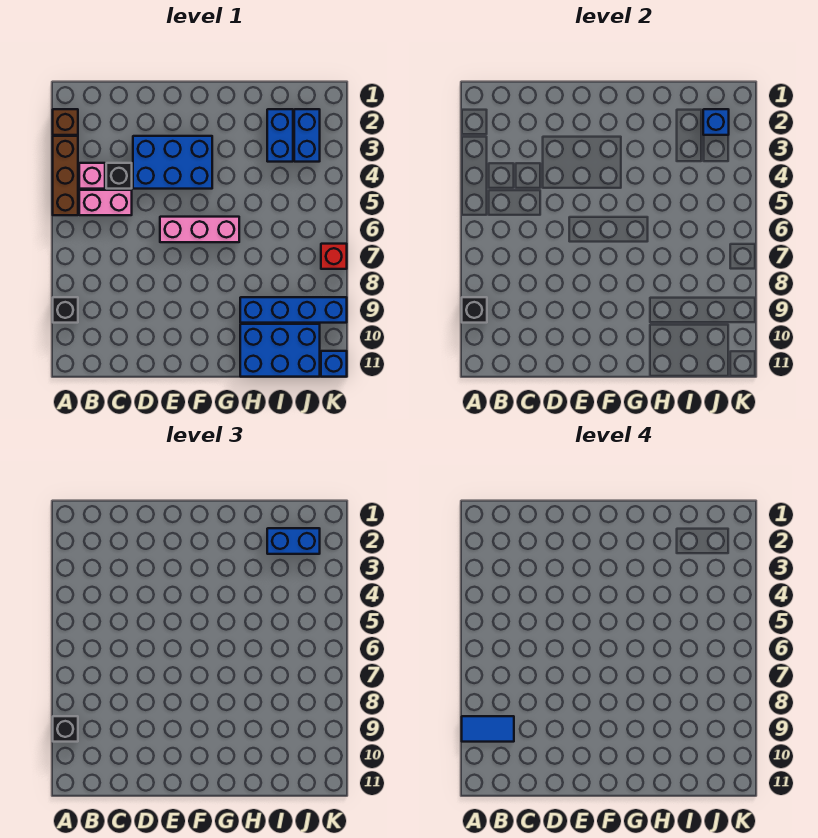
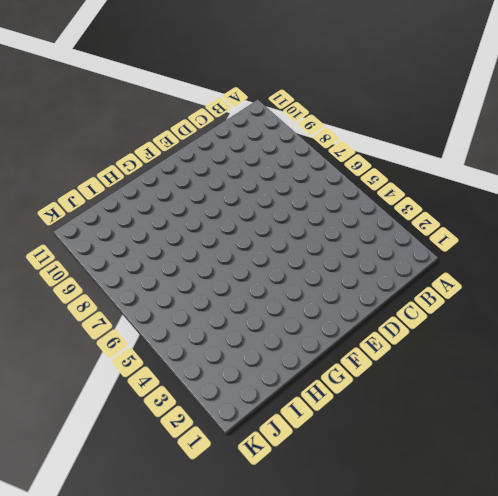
none -> brown 1x1 brick [53,109,78,135]
none -> brown 1x3 brick [53,136,78,215]
none -> black 1x1 brick [53,297,78,323]

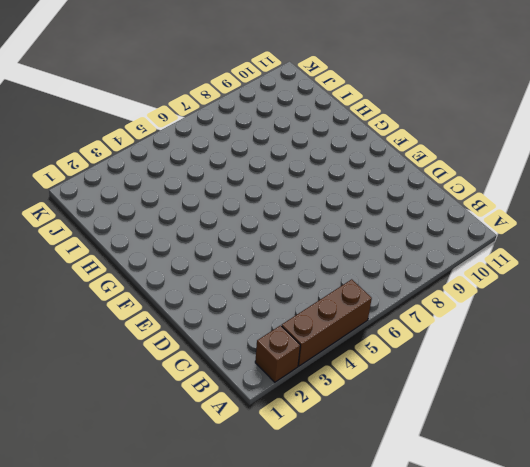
none -> black 1x1 brick [53,297,78,323]
none -> pink 1x1 brick [79,163,105,189]
none -> pink 1x2 brick [79,190,132,215]

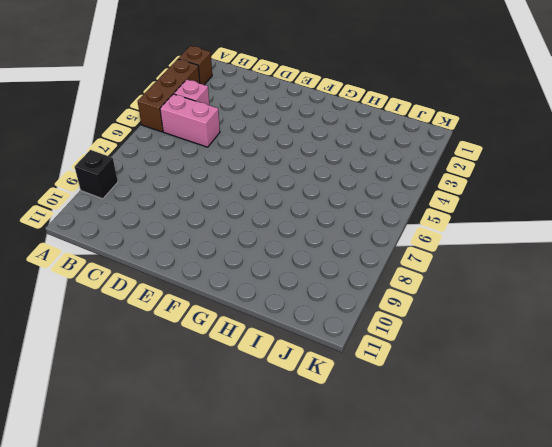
none -> black 1x1 brick [106,163,132,189]
none -> blue 2x3 brick [133,136,212,189]
none -> pink 1x3 brick [160,217,239,242]

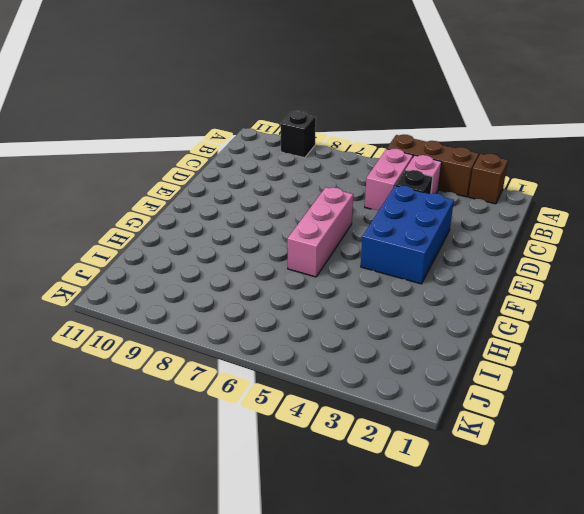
none -> blue 1x4 brick [240,297,347,323]
none -> blue 2x3 brick [240,324,320,377]
none -> blue 1x2 brick [267,109,293,162]

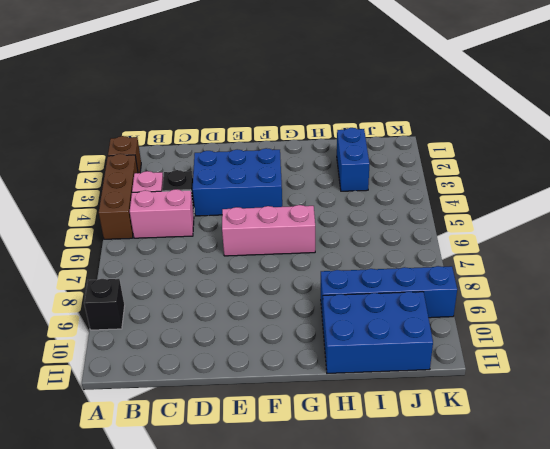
none -> blue 1x2 brick [294,109,320,162]
none -> red 1x1 brick [321,244,347,269]
none -> blue 1x1 brick [321,351,347,377]

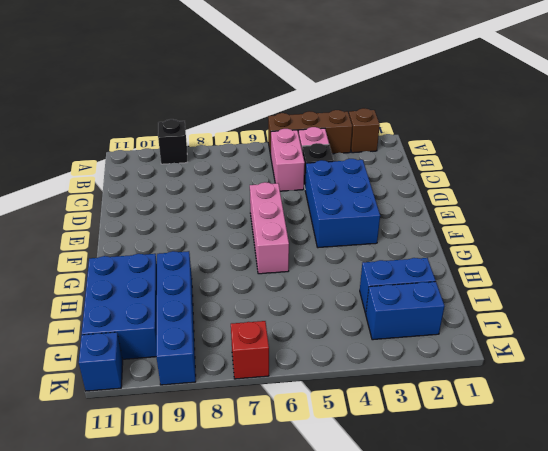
none -> black 1x1 brick [462,297,487,323]
none -> blue 1x1 brick [703,109,729,135]
none -> black 1x1 brick [53,716,78,742]

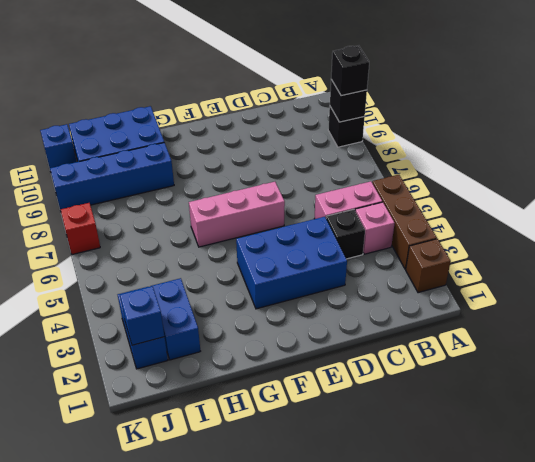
none -> blue 1x2 brick [267,528,320,554]
none -> blue 1x2 tile [462,716,514,742]

